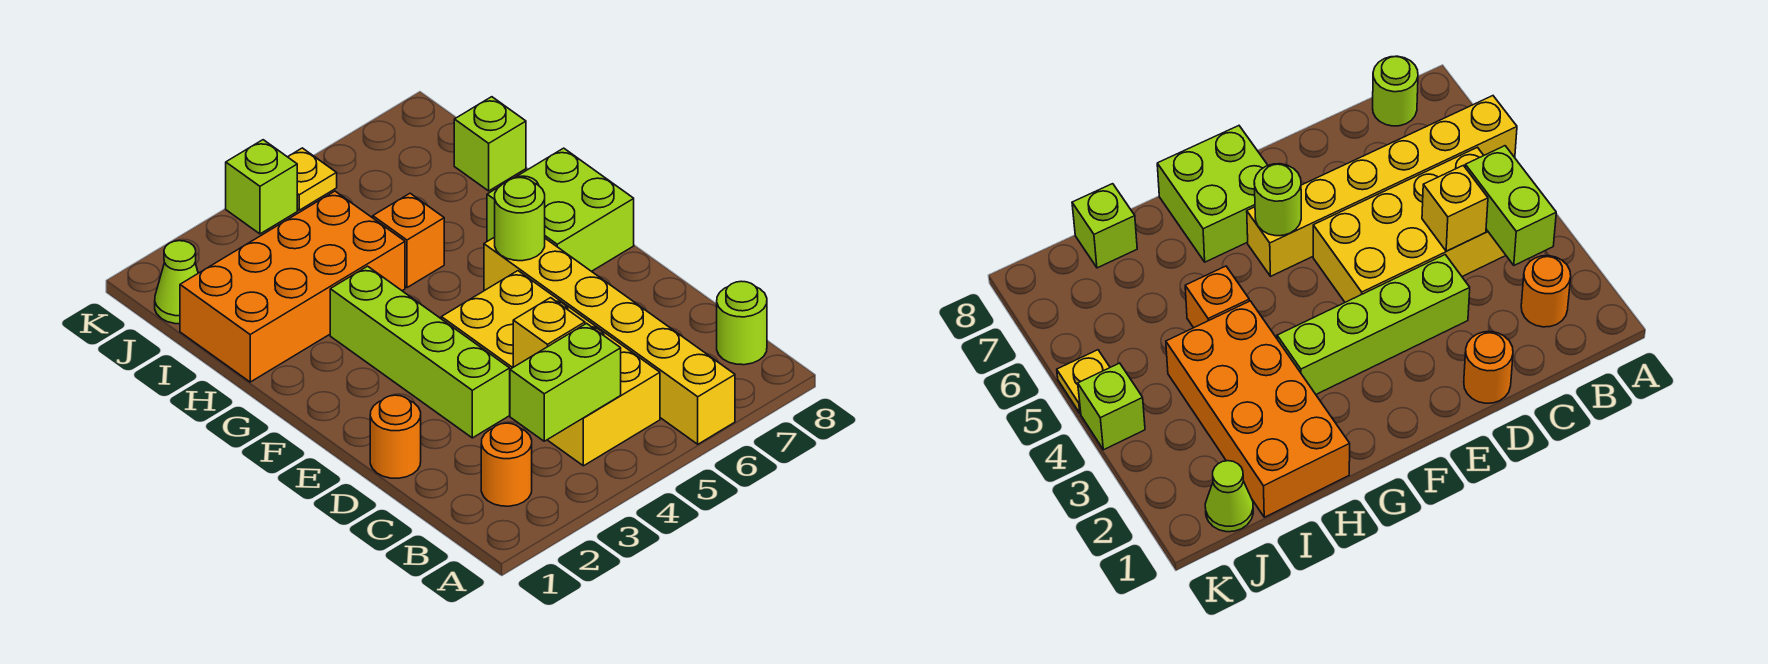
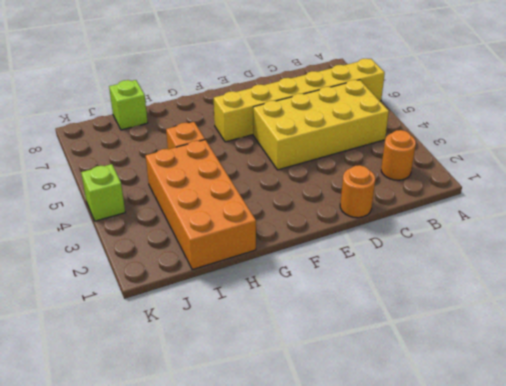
none -> lime 1x1 round brick [717,281,767,365]
none -> lime 1x4 brick [330,266,510,438]
none -> lime 2x2 brick [487,148,634,271]

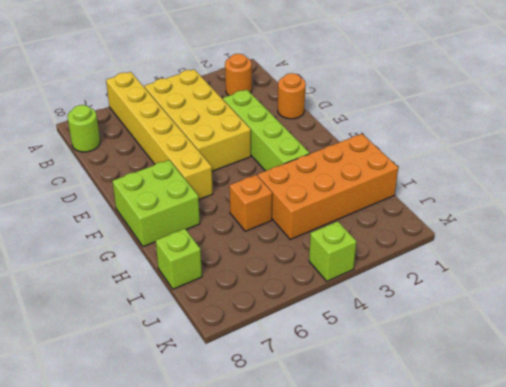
none -> lime 1x1 cone [155,241,198,324]
none -> yellow 1x1 plate [288,148,337,210]
none -> lime 1x2 brick [510,323,621,441]

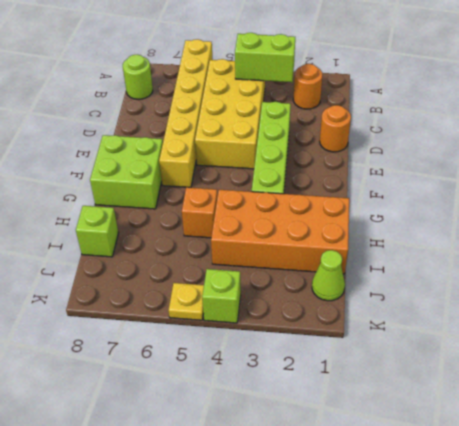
none -> yellow 1x1 brick [513,298,585,367]
none -> lime 1x1 round brick [495,178,545,261]

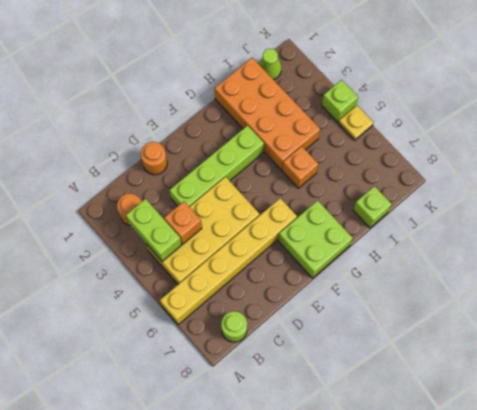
orange 1x1 brick [164,202,202,244] -> yellow 1x1 brick [513,298,585,367]
none -> lime 1x1 round brick [495,178,545,261]

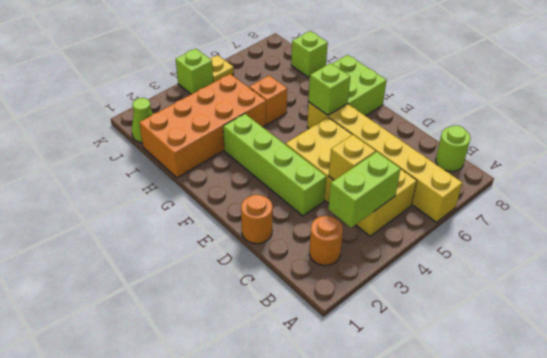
lime 1x1 brick [309,63,350,115] -> lime 1x1 round brick [495,178,545,261]

